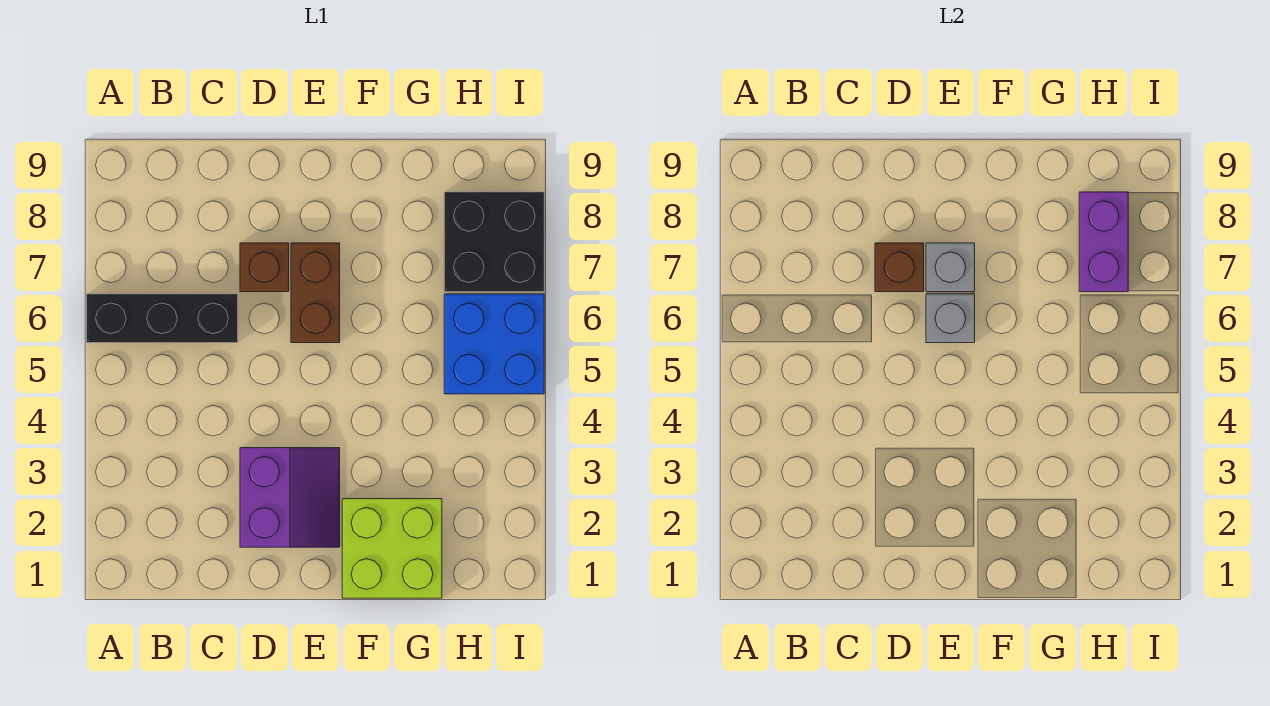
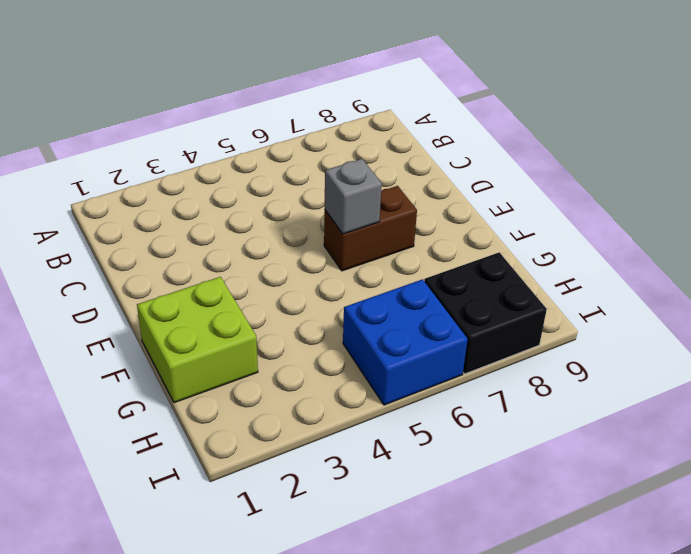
none -> black 1x3 brick [87,294,238,343]
none -> purple 2x2 slope [240,448,340,547]

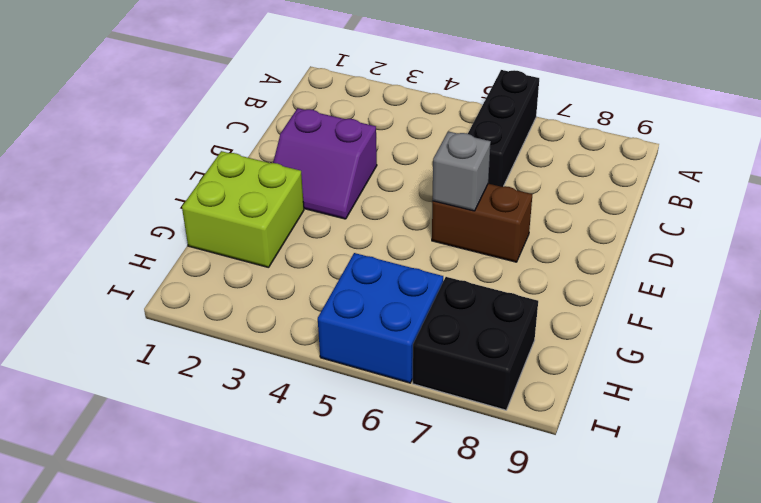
none -> brown 1x1 brick [240,243,289,292]
none -> brown 1x1 brick [875,243,924,292]

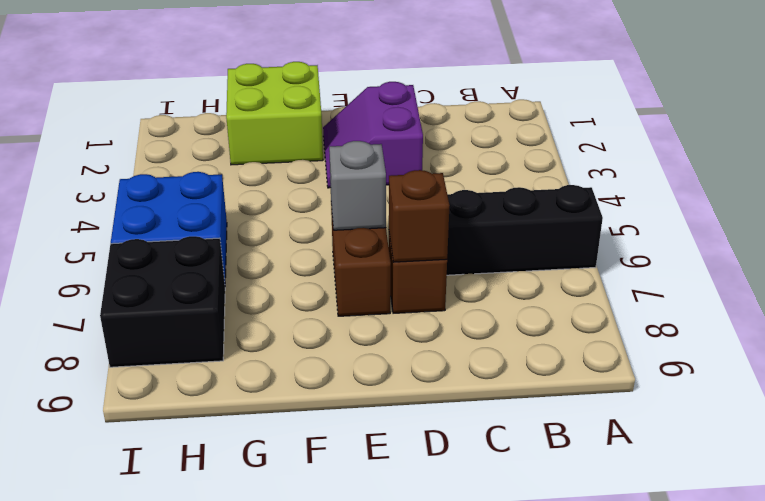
none -> grey 1x1 brick [926,243,975,292]
none -> purple 1x2 brick [1079,192,1128,292]

